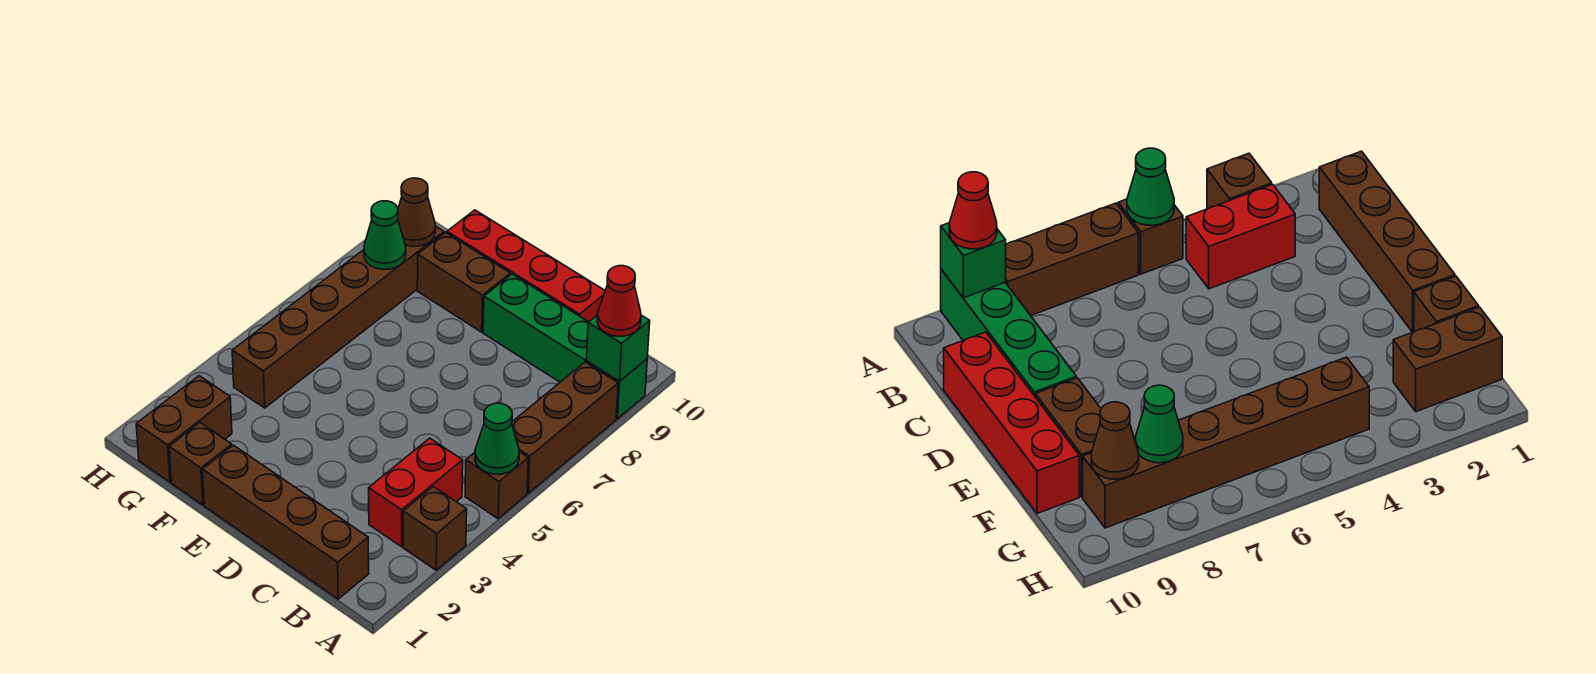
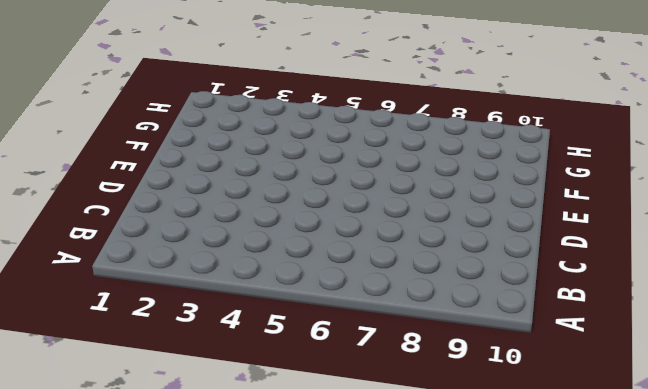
none -> brown 1x1 brick [403,487,467,570]
none -> brown 1x1 brick [465,452,528,519]
none -> brown 1x3 brick [512,362,618,493]

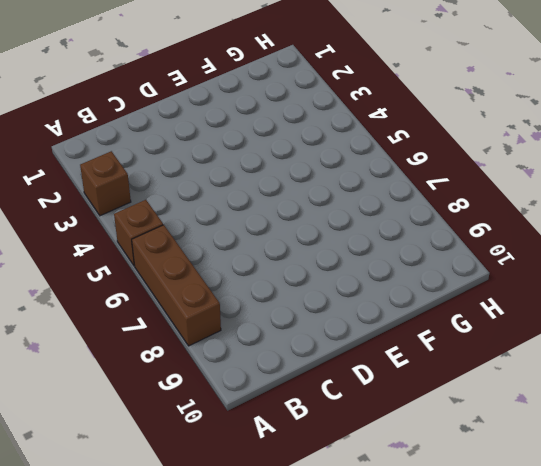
none -> green 1x4 brick [483,274,647,419]
none -> brown 1x4 brick [203,445,369,599]
none -> red 1x2 brick [369,438,463,547]

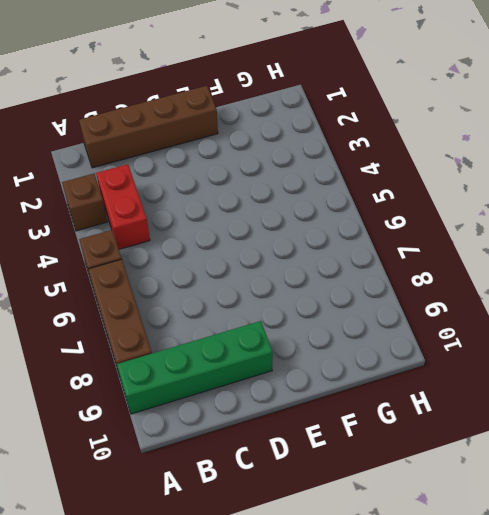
none -> red 1x4 brick [447,210,605,322]
none -> brown 1x2 brick [417,233,510,332]
none -> brown 1x1 brick [169,423,232,505]

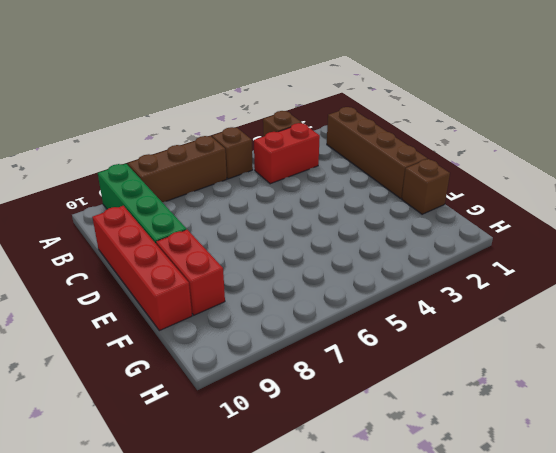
red 1x2 brick [156,230,225,315] -> brown 1x2 brick [417,233,510,332]
none -> brown 1x2 brick [136,376,232,482]
none -> brown 1x6 brick [232,226,444,408]
none -> green 1x1 cone [475,403,519,474]

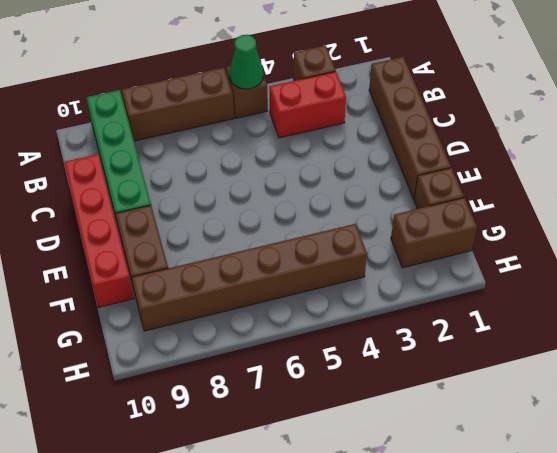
none -> green 1x1 brick [586,315,650,381]
none -> green 1x1 cone [364,201,406,270]
none -> brown 1x1 cone [398,178,435,247]

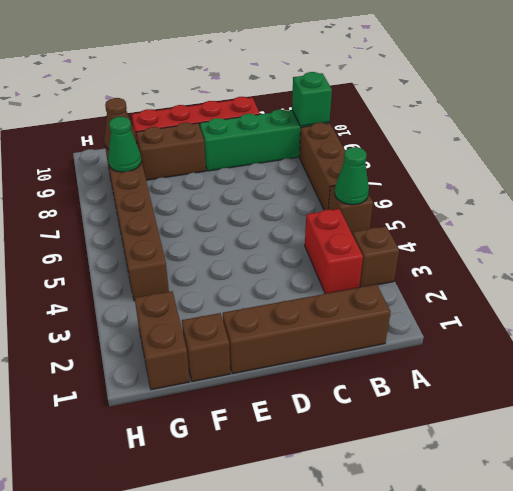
none -> red 1x1 cone [597,266,641,336]

